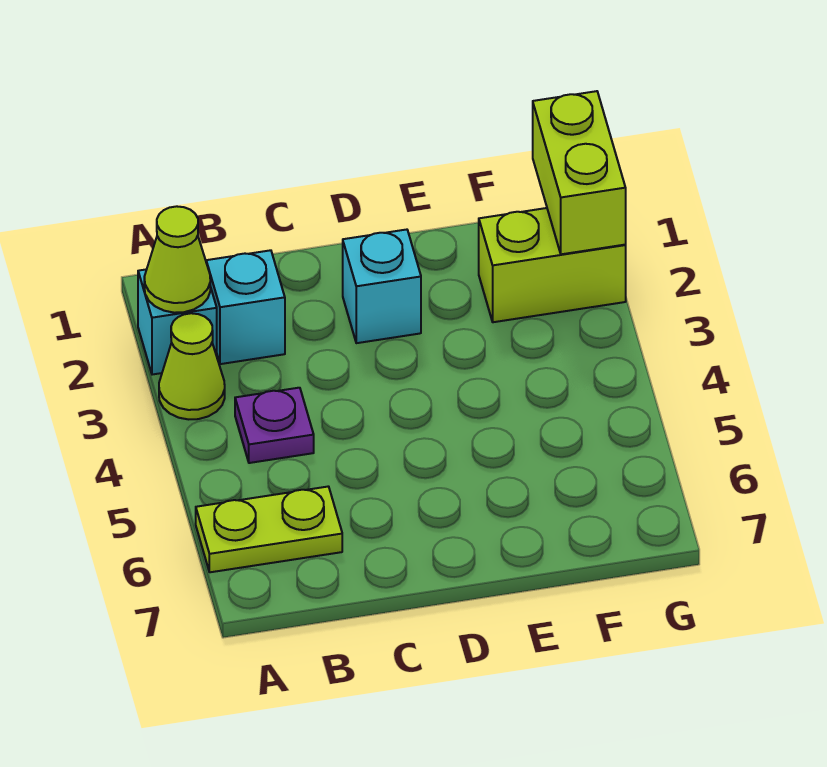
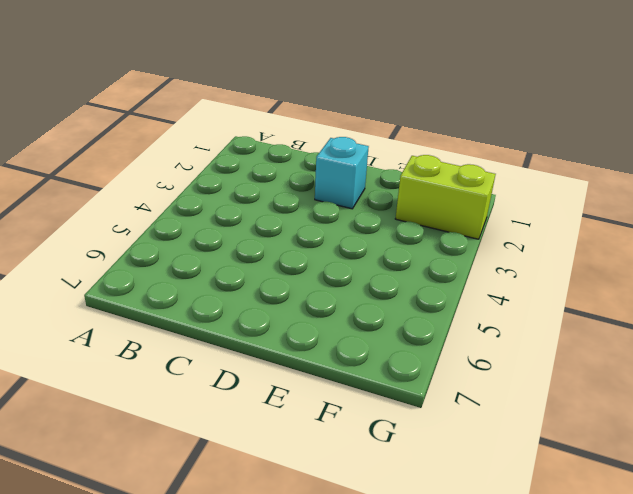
none -> cyan 1x1 brick [138,269,217,375]
none -> lime 1x1 cone [159,313,225,419]

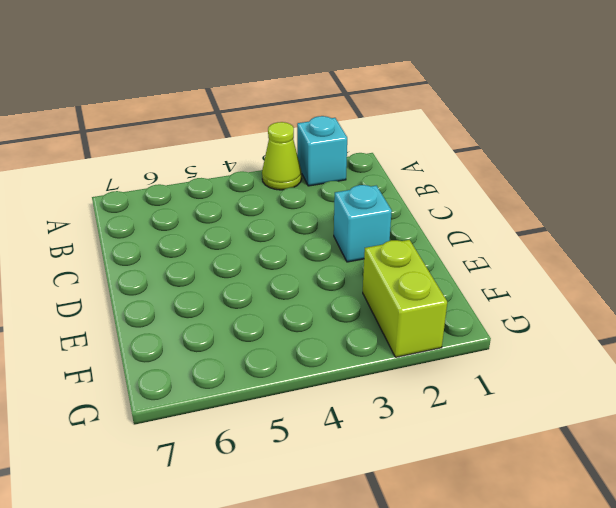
none -> lime 1x2 plate [196,486,342,572]
none -> cyan 1x1 brick [206,250,285,364]

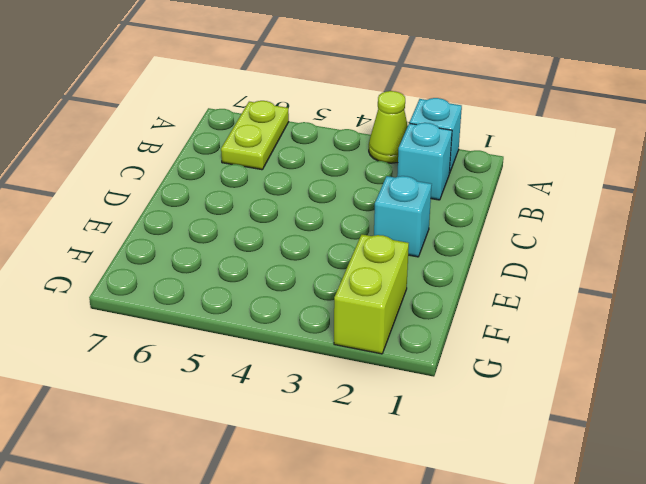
none -> purple 1x1 plate [235,388,314,463]
none -> lime 1x1 cone [144,206,210,313]

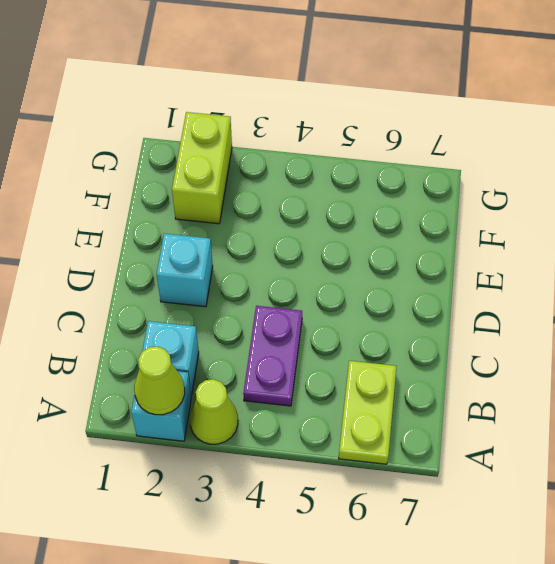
purple 1x2 plate [243,306,302,406] -> purple 1x1 plate [235,388,314,463]
none -> lime 1x2 brick [533,91,626,254]

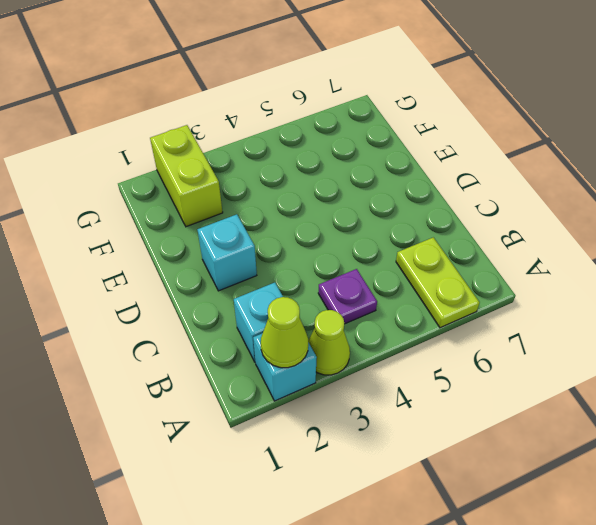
none -> lime 1x2 brick [533,91,626,254]

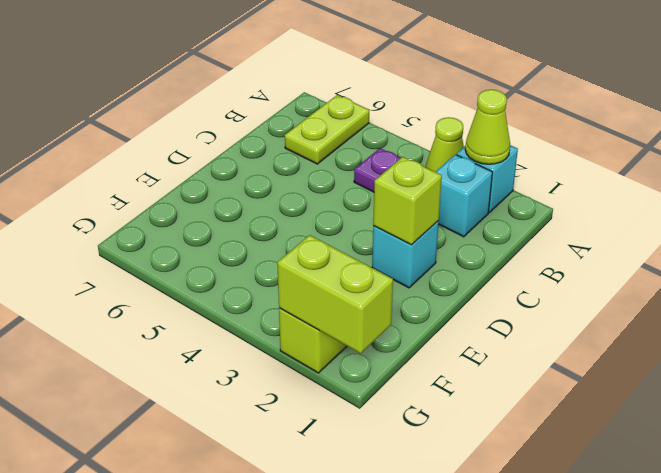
lime 1x1 brick [373,157,442,245] -> none

